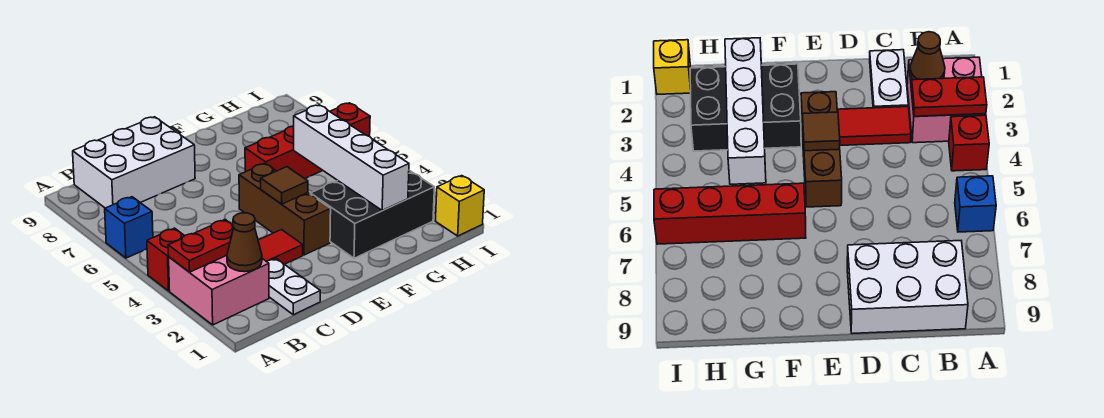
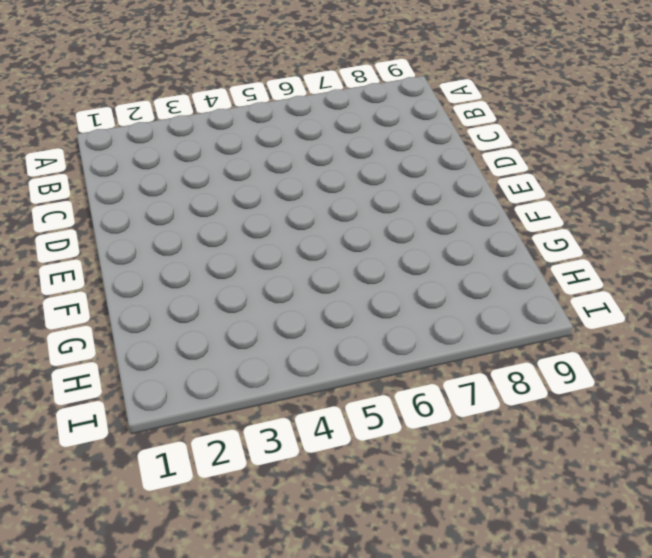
none -> pink 2x2 brick [169,256,269,325]
none -> red 1x1 brick [147,228,185,291]
none -> blue 1x1 brick [105,197,153,258]

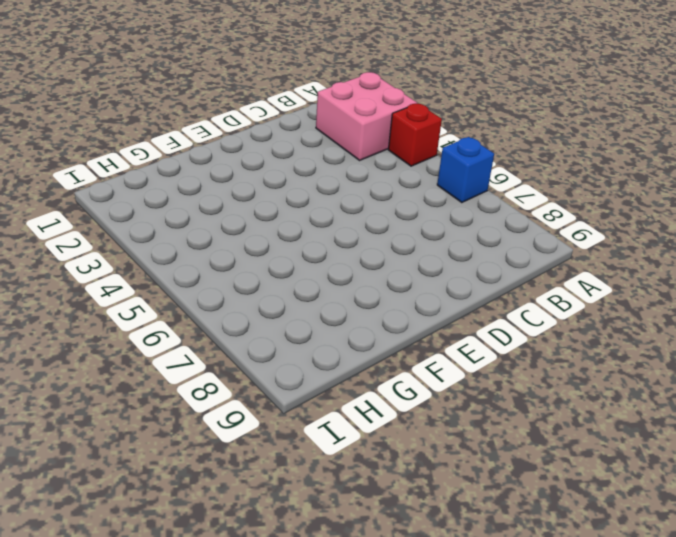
none -> white 2x3 brick [73,117,195,208]
none -> white 1x2 plate [266,258,320,315]
none -> red 1x2 tile [258,230,303,264]

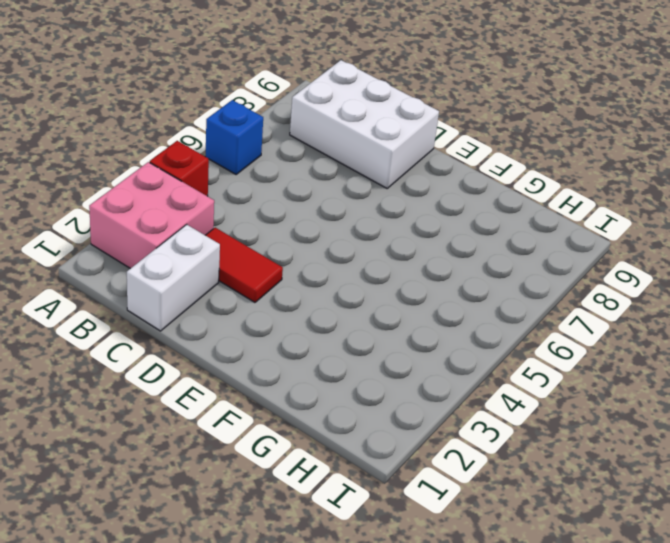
white 1x2 brick [127,224,220,331] -> white 1x2 plate [266,258,320,315]
none -> brown 1x3 brick [239,163,331,255]
none -> black 2x3 brick [310,170,434,258]
none -> red 1x4 brick [245,103,370,179]

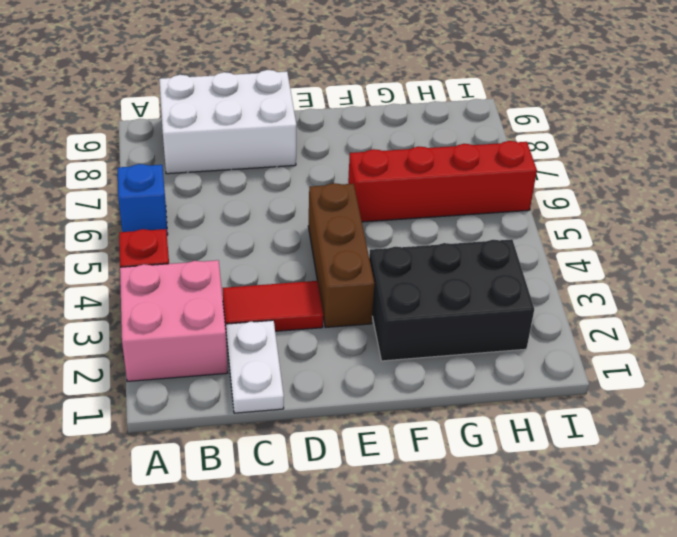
none -> yellow 1x1 brick [436,176,484,236]
none -> red 1x2 plate [168,220,234,272]
none -> brown 1x1 cone [227,213,262,272]

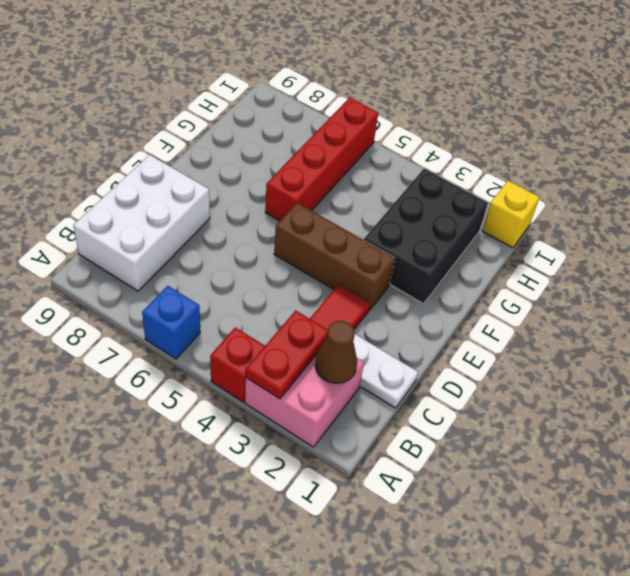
none -> brown 1x1 tile [261,167,308,204]
none -> white 1x4 brick [294,105,409,210]

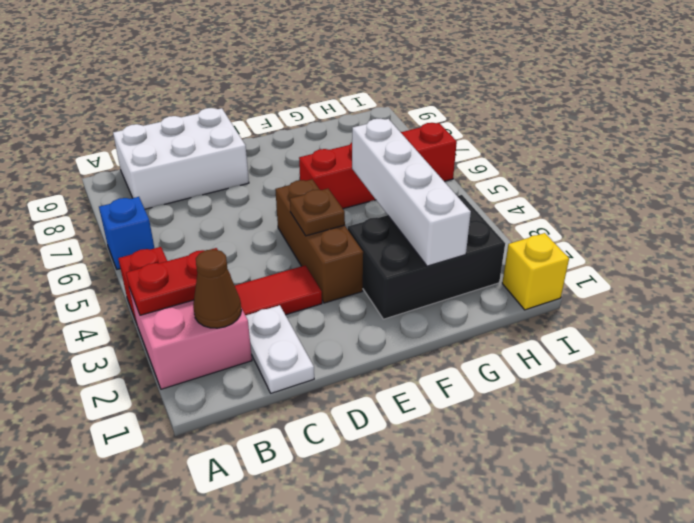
brown 1x1 plate [290,189,345,236] -> brown 1x1 tile [261,167,308,204]

